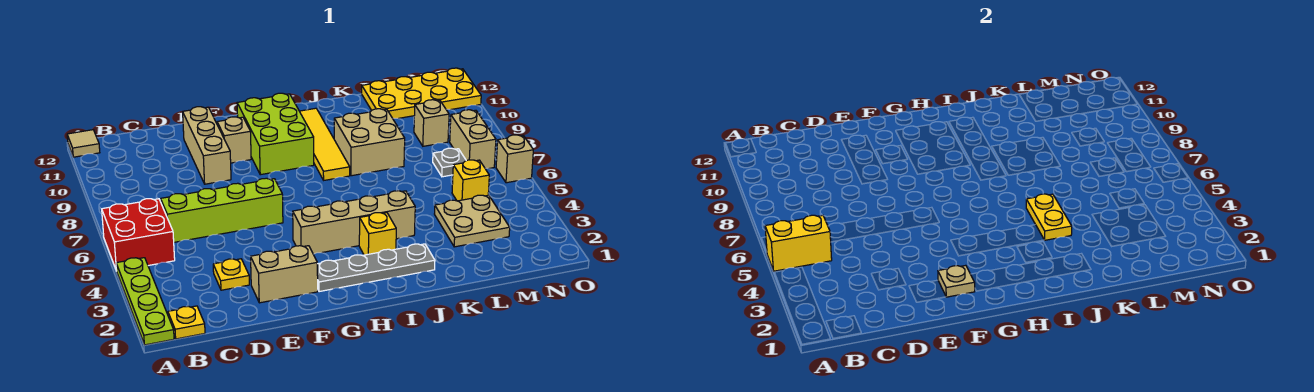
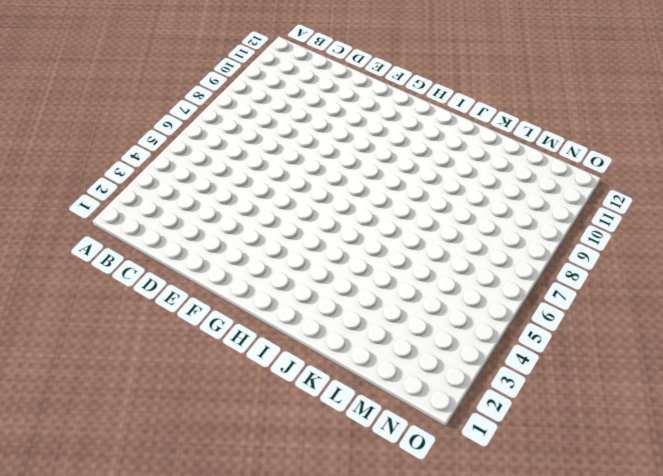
none -> lime 1x4 plate [116,258,174,345]
none -> red 2x2 brick [102,199,175,270]
none -> tan 1x1 tile [67,130,100,157]

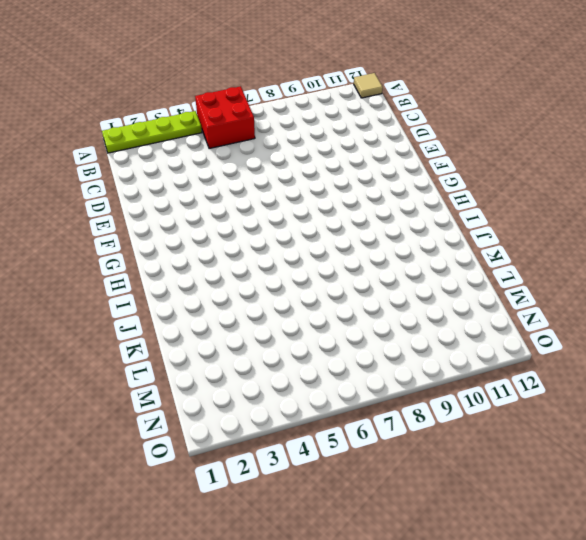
none -> yellow 1x1 plate [168,306,205,339]
none -> lime 1x4 brick [161,178,283,242]
none -> yellow 1x1 plate [213,259,249,290]

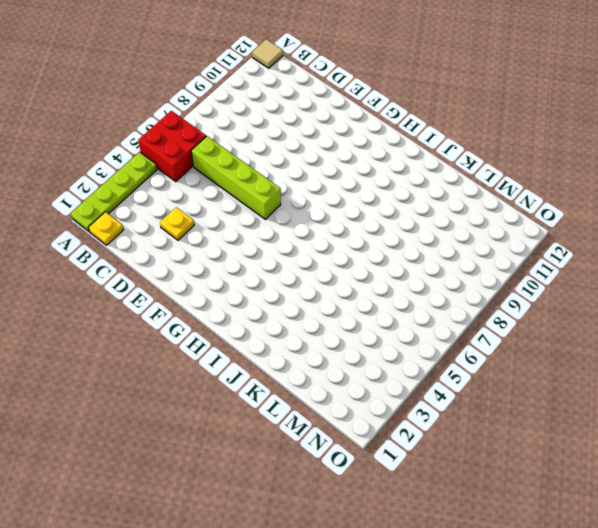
none -> tan 1x2 brick [251,246,318,303]
none -> tan 1x3 brick [183,107,231,184]
none -> tan 1x1 brick [217,117,251,163]

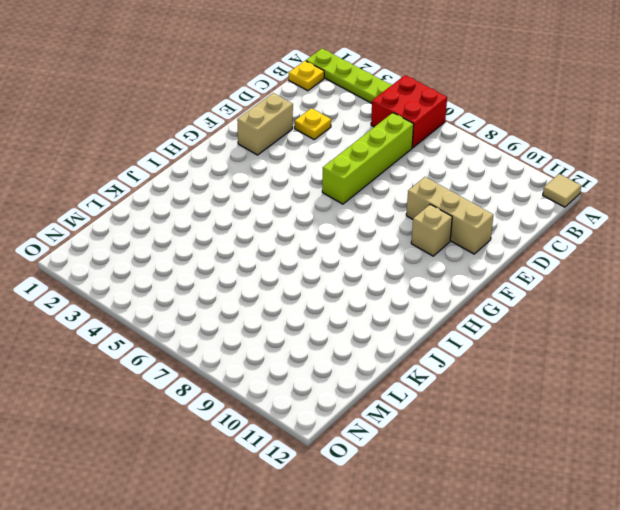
none -> grey 1x4 plate [317,244,435,292]
none -> tan 1x4 brick [293,191,415,254]
none -> lime 2x3 brick [237,93,314,175]

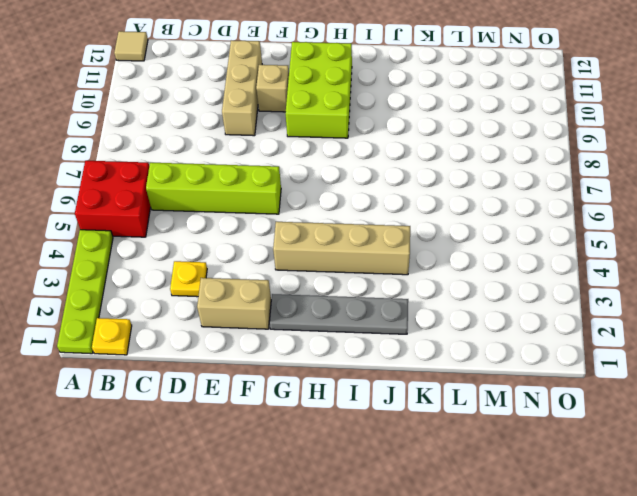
none -> yellow 1x1 brick [359,213,396,255]
none -> yellow 1x4 tile [300,108,350,180]
none -> tan 2x2 brick [334,109,405,176]

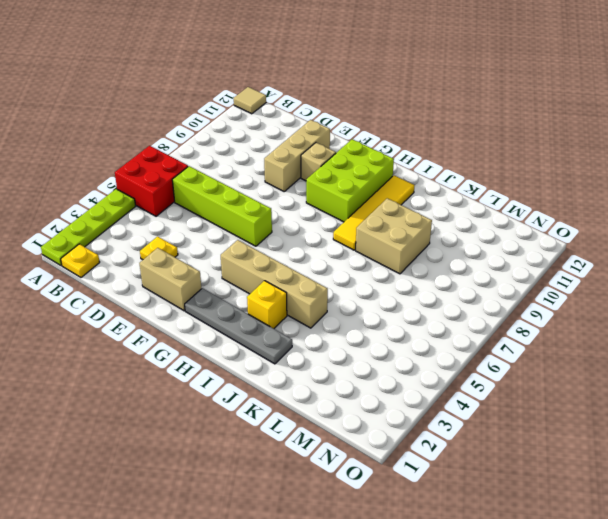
none -> tan 2x2 plate [435,195,510,247]
none -> yellow 2x4 plate [362,68,481,118]
none -> yellow 1x1 brick [452,160,489,201]

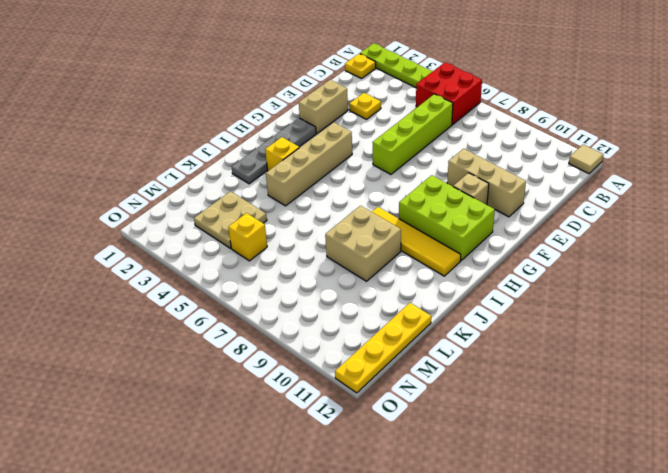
yellow 1x4 plate [335,303,431,393] -> yellow 2x4 plate [362,68,481,118]
none -> grey 1x1 plate [433,148,466,177]
none -> tan 1x1 brick [414,100,449,146]
none -> tan 1x2 brick [450,110,496,168]

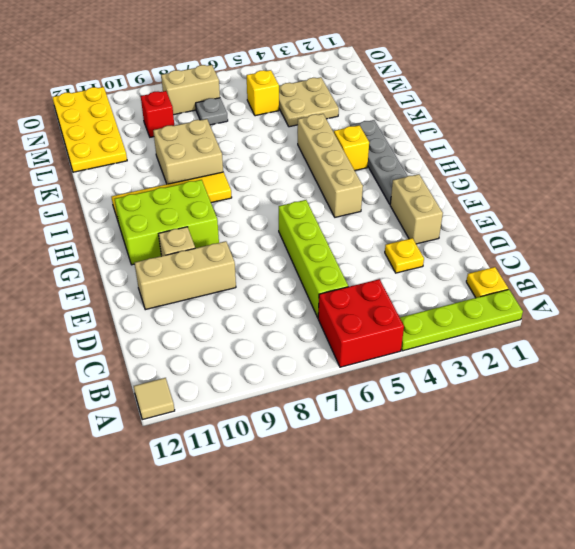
red 1x1 brick [141,91,174,137] -> tan 1x1 brick [414,100,449,146]
none -> tan 1x1 brick [496,135,533,183]
none -> yellow 1x2 brick [765,215,832,271]
none -> tan 1x1 plate [938,265,975,297]

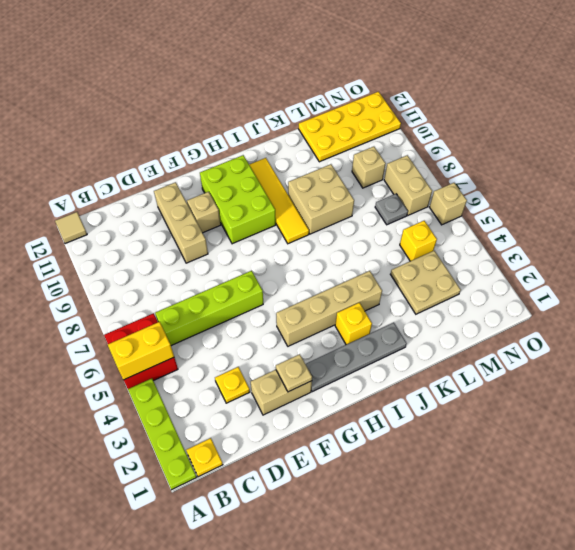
none -> yellow 1x2 plate [1026,194,1072,240]

